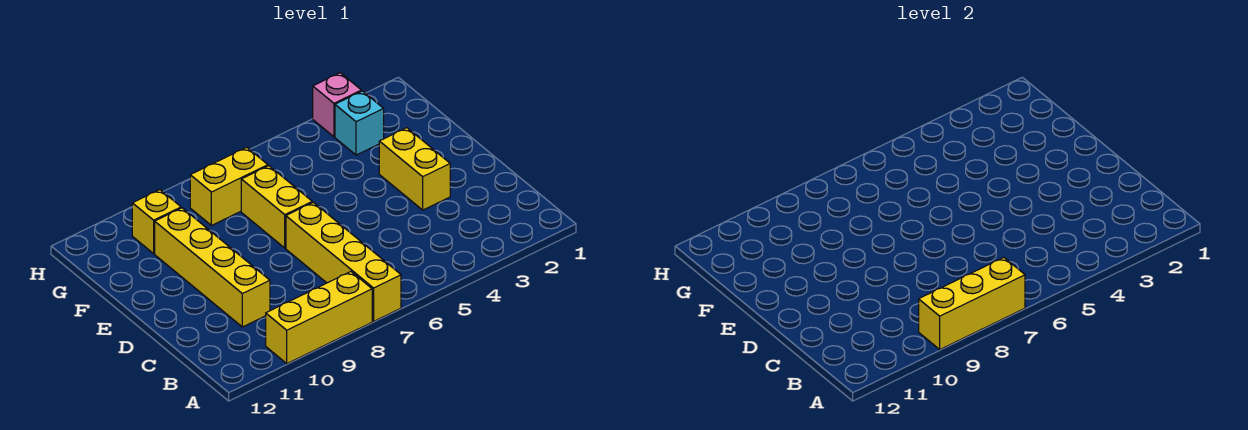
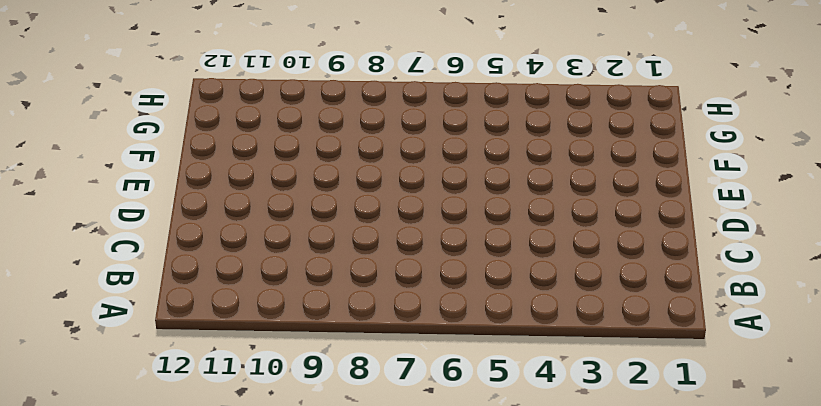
none -> yellow 1x4 brick [286,202,401,321]
none -> yellow 1x3 brick [266,272,372,364]

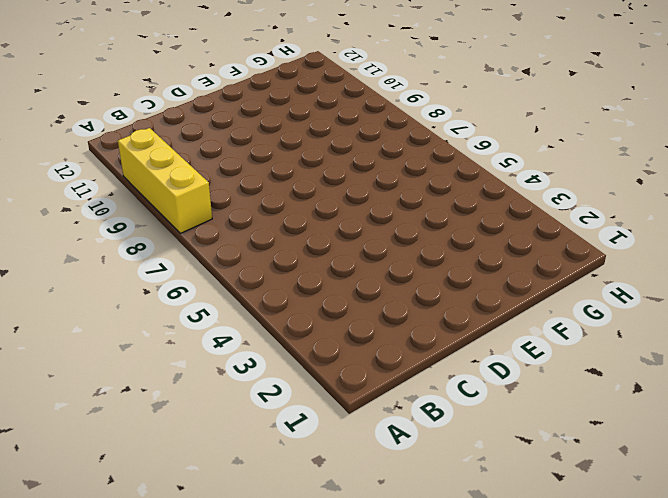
none -> yellow 1x4 brick [286,202,401,321]
none -> yellow 1x4 brick [155,208,270,327]

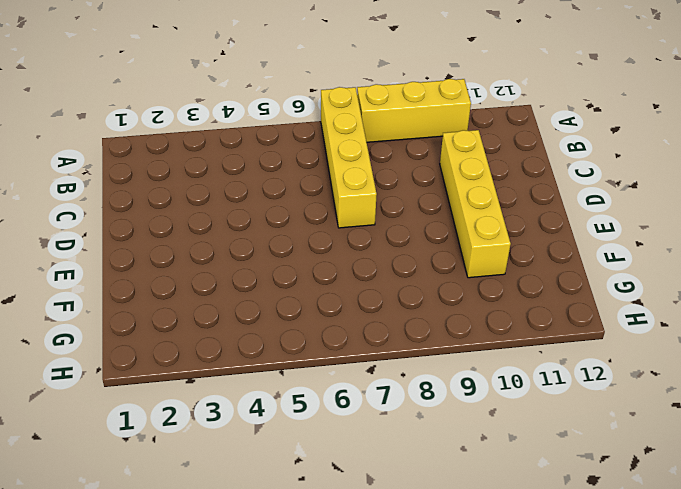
none -> yellow 1x2 brick [379,128,450,210]
none -> yellow 1x2 brick [241,166,312,248]

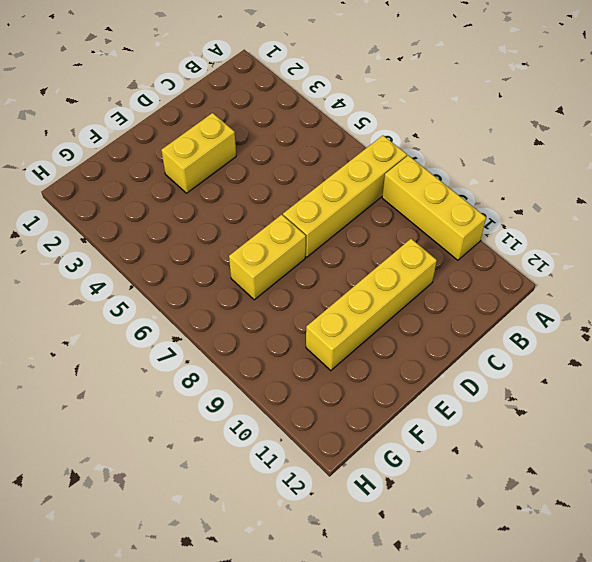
none -> cyan 1x1 brick [335,91,384,155]
none -> yellow 1x2 brick [190,147,268,225]

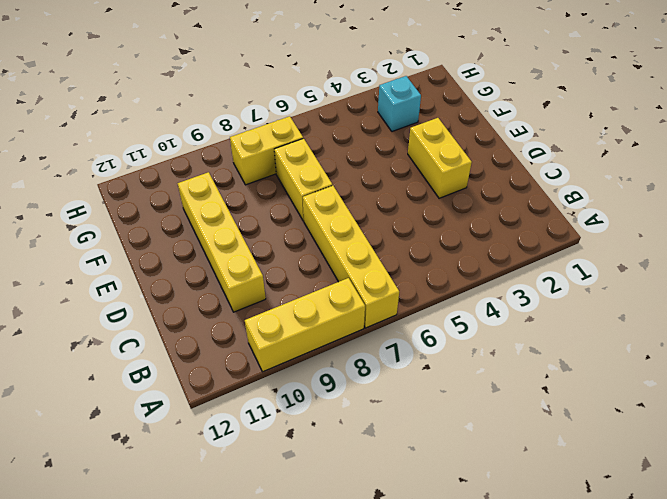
none -> yellow 1x1 brick [132,190,181,253]
none -> pink 1x1 brick [313,73,361,137]

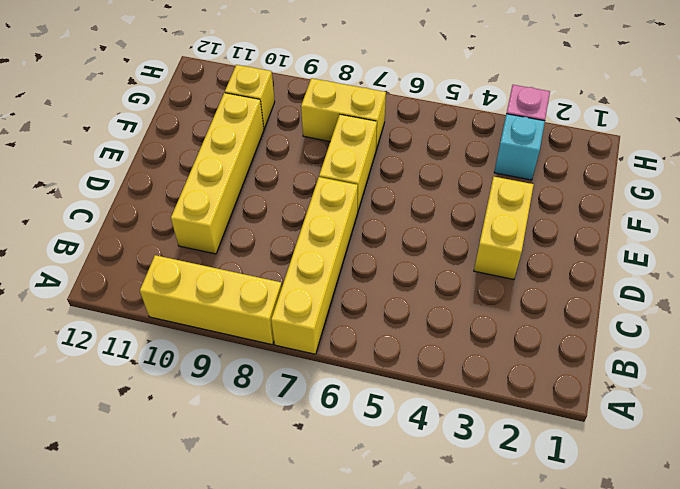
none -> yellow 1x3 brick [919,258,1025,349]

